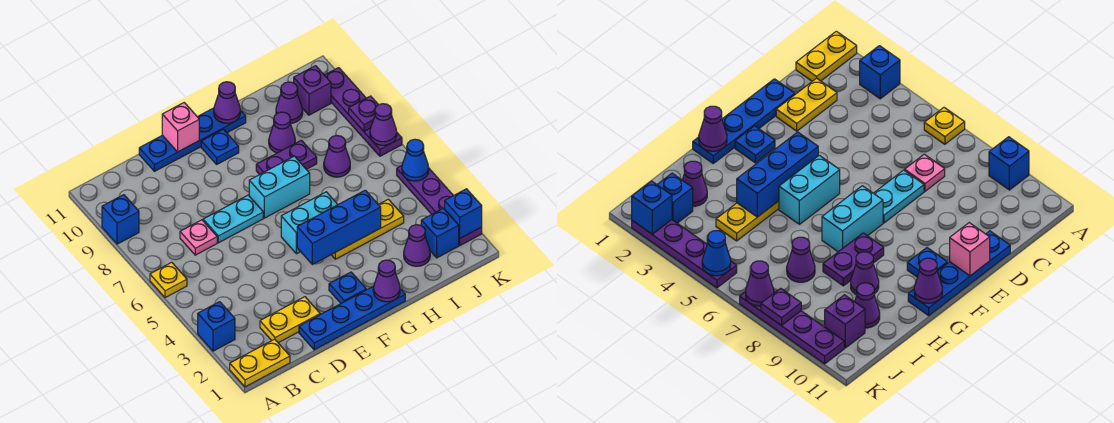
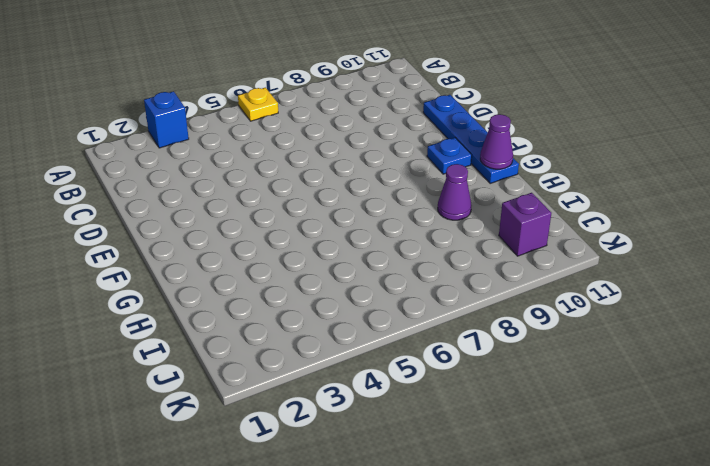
none -> yellow 1x2 plate [230,339,290,387]
none -> blue 1x1 brick [102,195,139,244]
none -> yellow 1x2 plate [260,297,320,343]
none -> pink 1x1 plate [180,220,217,255]

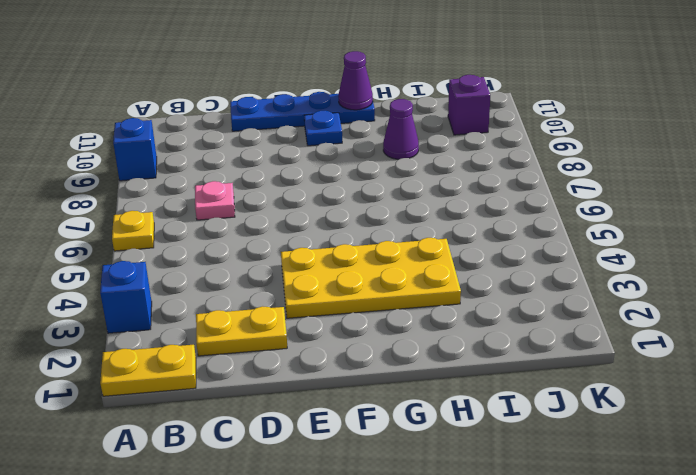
yellow 2x4 plate [281,238,461,318] -> yellow 1x3 plate [331,199,404,259]
none -> blue 1x4 plate [299,286,405,350]
none -> cyan 1x2 plate [203,195,263,243]
none -> blue 1x1 plate [329,272,366,303]
none -> cyan 1x2 brick [281,192,338,254]

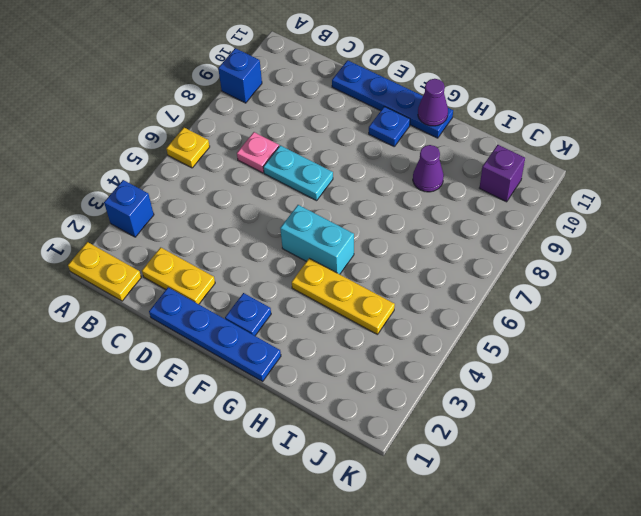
none -> cyan 1x2 brick [249,156,310,218]
none -> purple 1x2 plate [256,140,317,175]
none -> purple 1x1 cone [404,225,430,266]
none -> purple 1x1 cone [324,135,350,177]

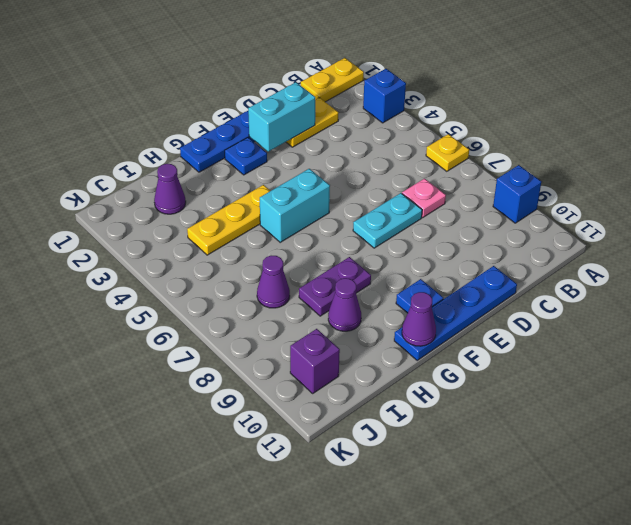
cyan 1x2 brick [248,82,315,152] -> cyan 1x2 brick moved to [249,156,310,218]
none -> purple 1x1 cone [276,82,303,124]
none -> blue 1x1 brick [421,208,459,258]
none -> purple 1x4 plate [397,166,482,245]
none -> purple 1x4 plate [325,68,402,156]

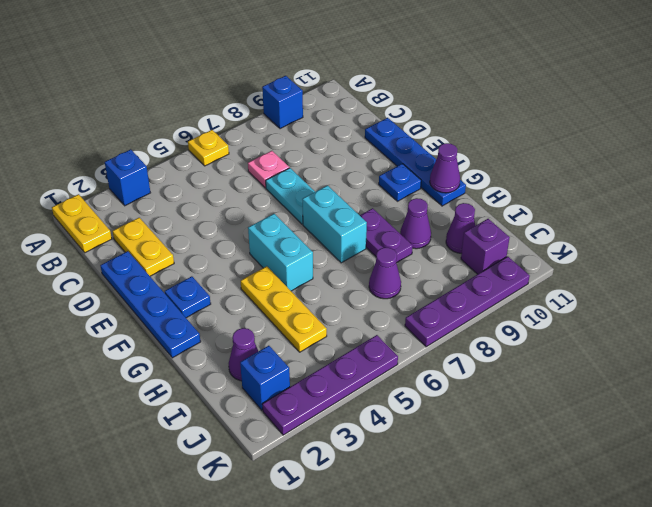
none -> pink 1x1 brick [162,103,199,152]
none -> blue 1x3 brick [297,190,381,264]
none -> purple 1x1 cone [373,260,400,302]
none -> blue 1x1 brick [445,189,482,238]

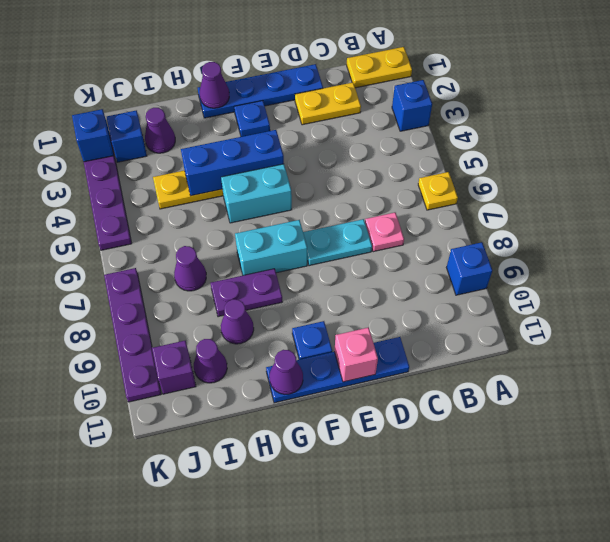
none -> blue 1x1 cone [402,139,429,181]
none -> purple 1x1 cone [370,104,397,145]
none -> purple 1x1 plate [349,96,378,131]

